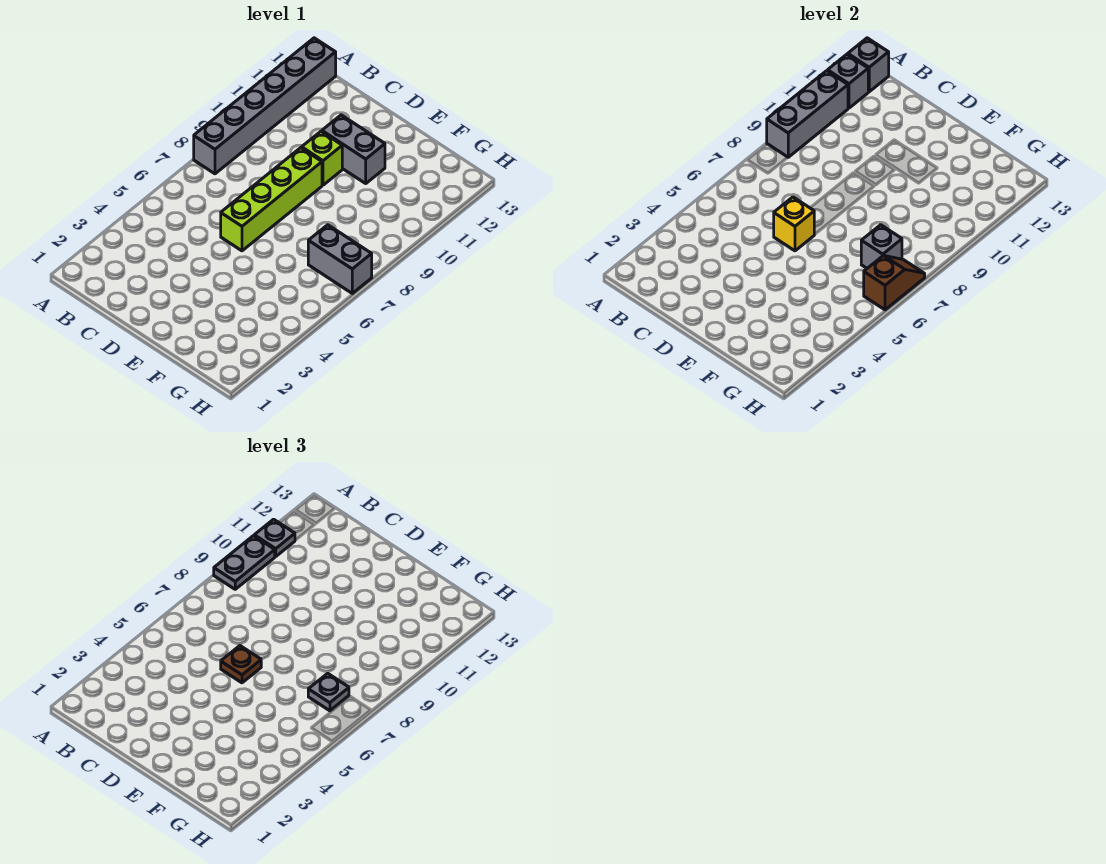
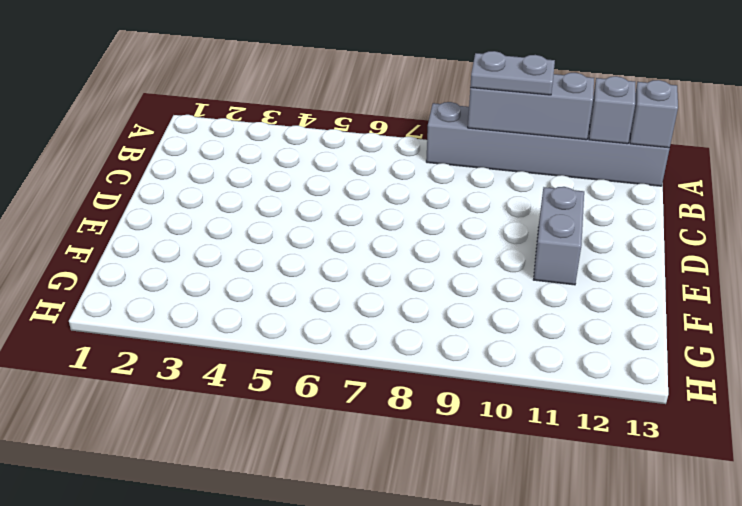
none -> lime 1x4 brick [221,148,322,251]
none -> lime 1x1 brick [302,132,342,185]
none -> grey 1x2 brick [308,225,372,293]

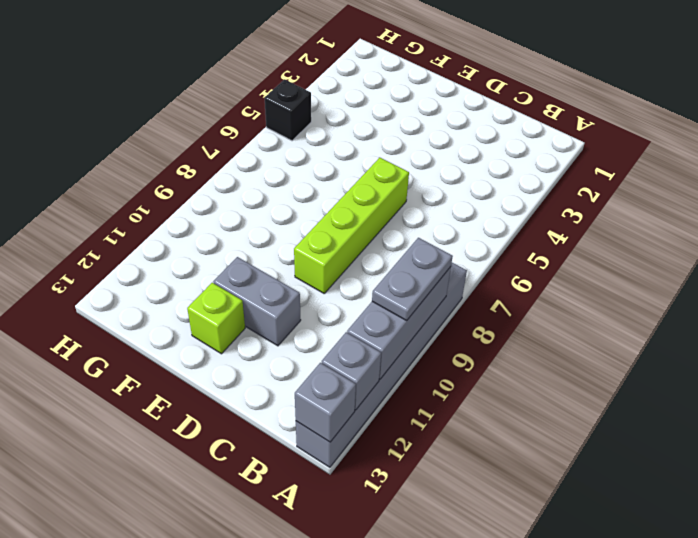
lime 1x1 brick [187,283,245,354] -> lime 1x1 brick moved to [302,132,342,185]
black 1x1 brick [265,80,311,141] -> none
none -> grey 1x2 brick [308,225,372,293]
none -> yellow 1x1 brick [774,197,814,251]
none -> grey 1x1 brick [861,225,902,268]

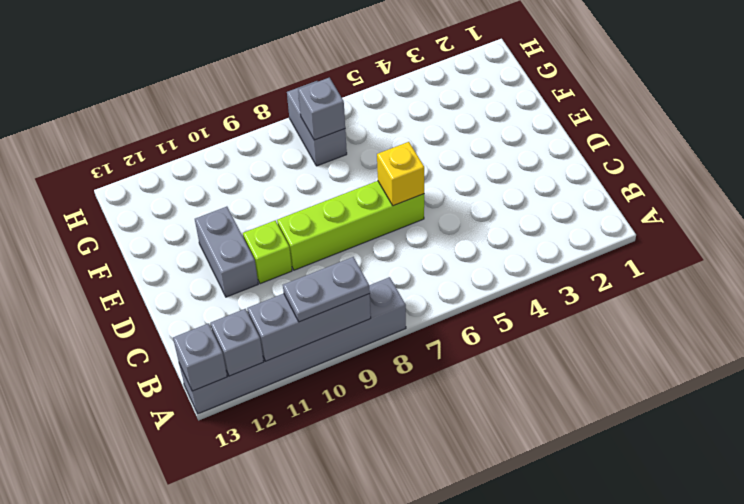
none -> brown 1x2 slope [864,255,925,310]
none -> grey 1x1 plate [254,519,295,557]
none -> brown 1x1 plate [221,646,261,683]

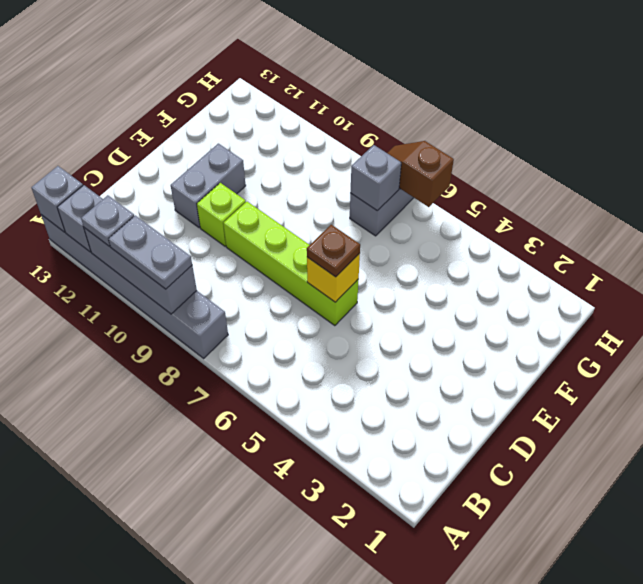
none -> grey 1x1 plate [308,673,349,711]

